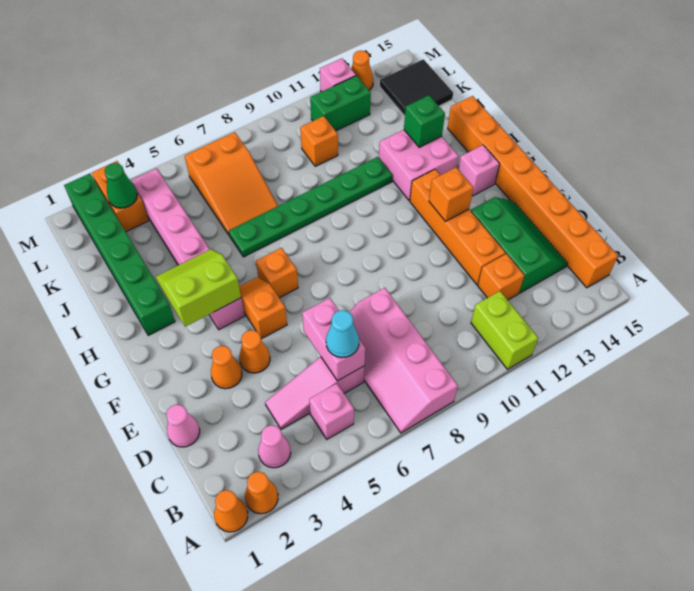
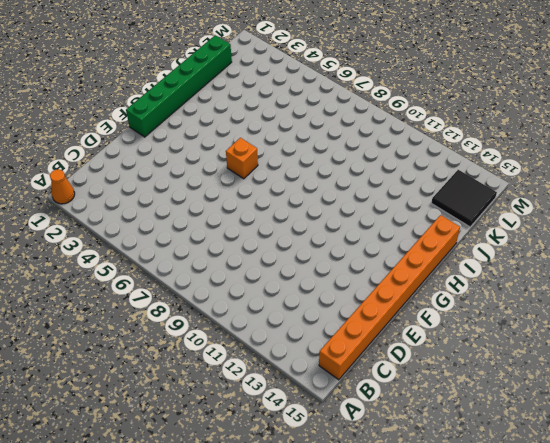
green 1x6 brick [126,35,232,137] -> green 1x6 brick moved to [64,173,175,335]
none -> orange 1x1 cone [245,472,278,514]
none -> pink 2x4 slope [349,288,458,433]
none -> lime 1x2 brick [471,291,538,369]
none -> pink 1x1 cone [258,425,291,468]

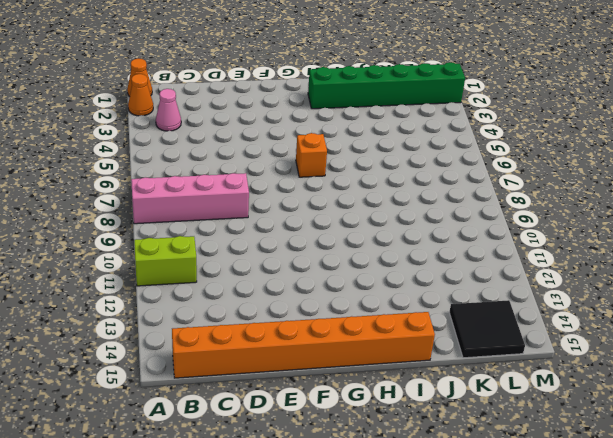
none -> pink 1x1 brick [309,383,354,439]
none -> pink 1x3 slope [265,357,364,429]
none -> orange 1x1 brick [478,254,524,300]
none -> green 2x3 slope [471,197,568,293]

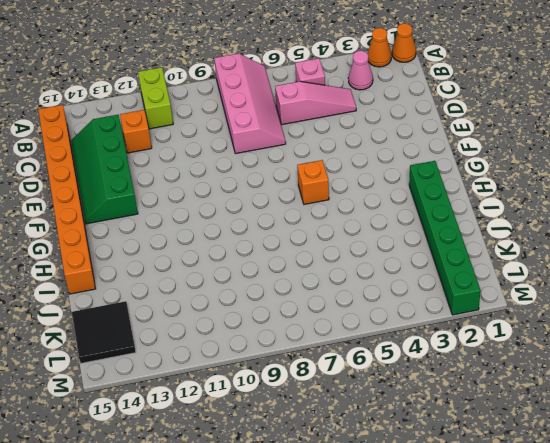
green 2x4 slope [71,115,138,224] -> green 2x3 slope [471,197,568,293]
none -> pink 1x1 cone [166,405,200,447]
none -> orange 1x4 brick [410,169,505,285]
none -> orange 1x1 cone [211,346,242,389]
none -> orange 1x1 cone [239,330,270,373]

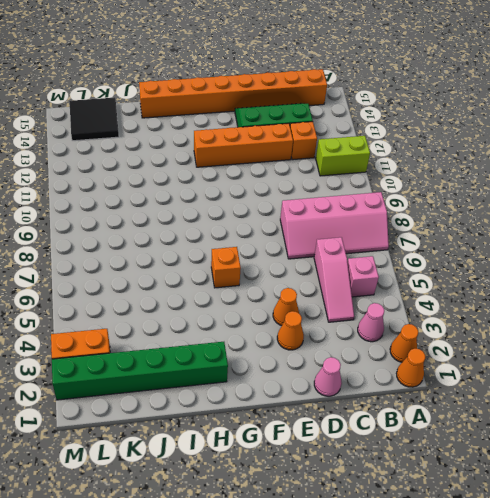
none -> orange 1x2 slope [239,277,287,339]
none -> pink 1x6 brick [131,169,245,330]
none -> pink 1x1 brick [458,145,499,196]
none -> pink 2x2 brick [379,130,459,201]

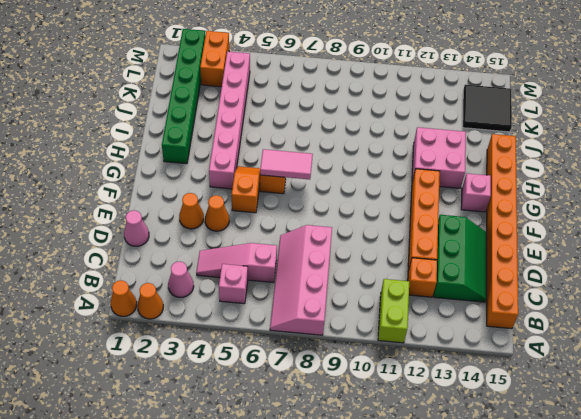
pink 1x2 tile [260,149,313,179] -> none
none -> green 1x6 plate [229,157,393,257]
none -> orange 2x3 slope [185,132,278,236]
none -> orange 1x1 brick [300,116,338,166]
none -> green 1x2 brick [310,76,371,131]

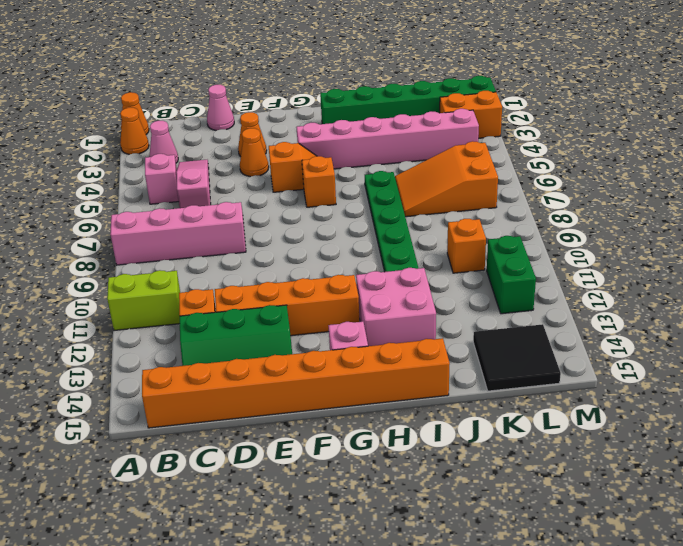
none -> pink 1x1 brick [320,58,356,92]
none -> orange 1x1 cone [351,51,373,90]
none -> pink 1x2 brick [302,298,365,381]
none -> orange 1x1 brick [429,167,473,221]

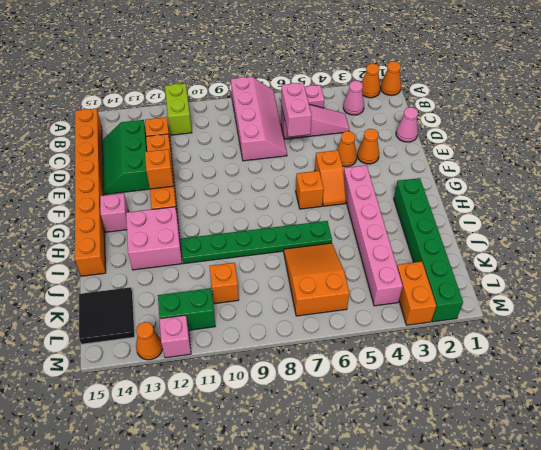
none -> lime 2x2 slope [156,249,241,327]
none -> green 1x1 brick [404,95,445,147]
none -> green 1x1 cone [104,163,137,208]
none -> cyan 1x1 cone [326,310,359,358]

